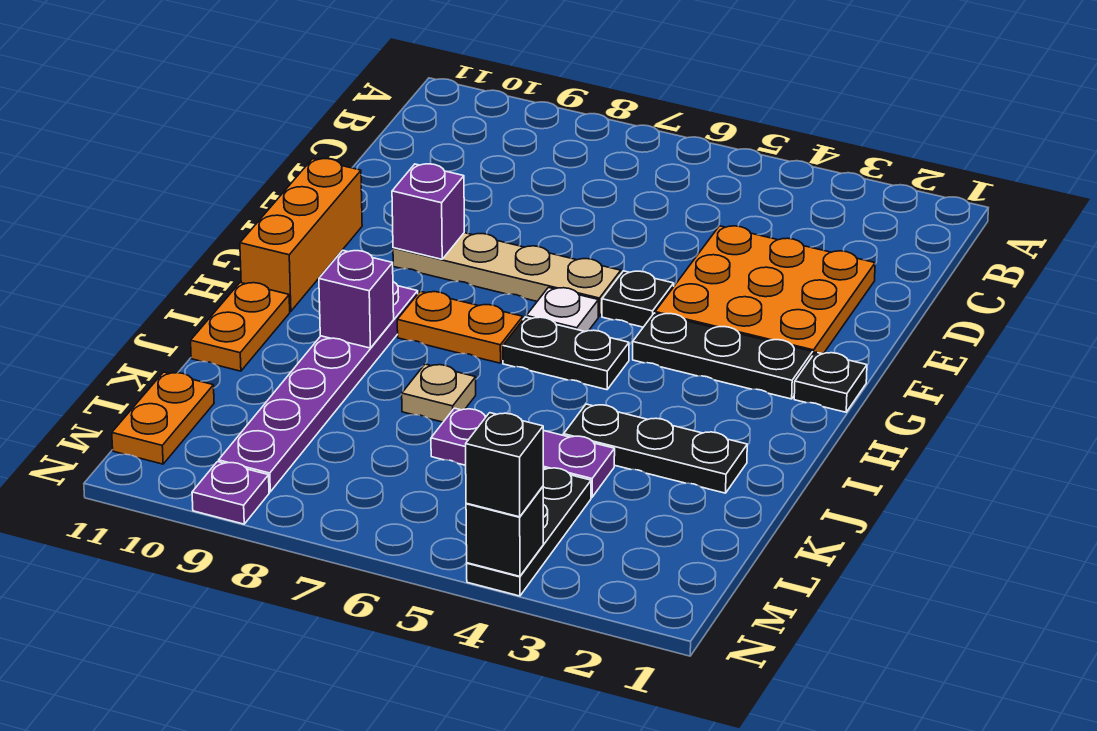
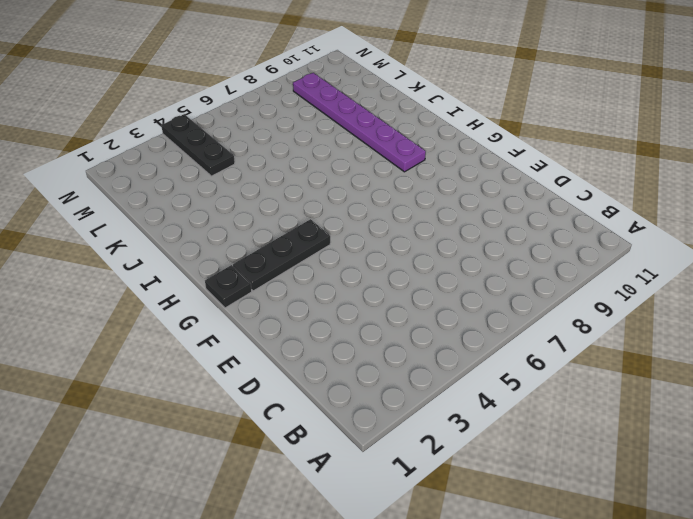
none -> orange 3x3 plate [655,226,875,355]
none -> black 1x1 plate [602,271,674,327]
none -> tan 1x4 plate [393,233,621,316]

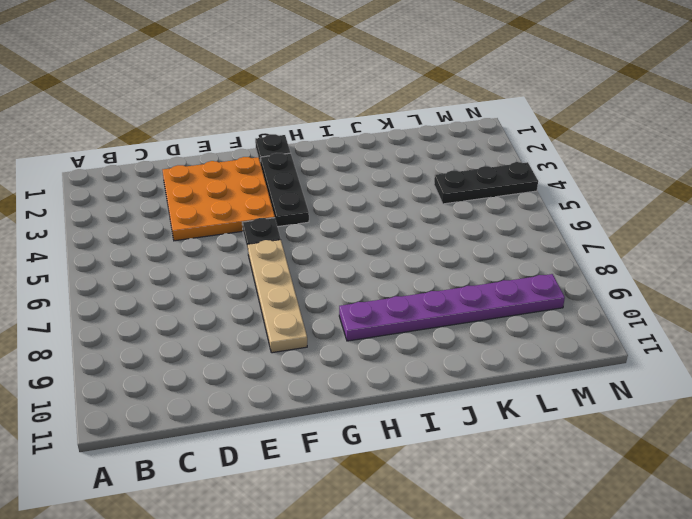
none -> orange 1x3 brick [240,159,362,311]
none -> white 1x1 plate [526,288,598,332]
none -> black 1x2 plate [503,317,629,390]

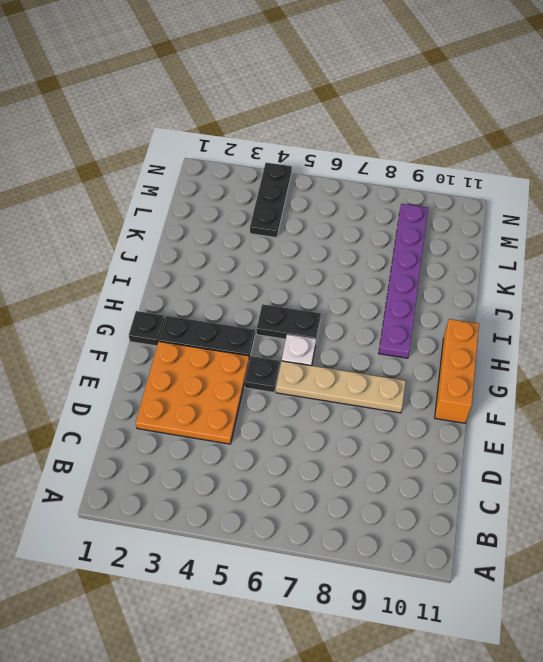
none -> orange 1x2 plate [397,291,523,363]
none -> orange 1x2 plate [191,283,290,371]
none -> black 1x3 plate [564,404,747,493]

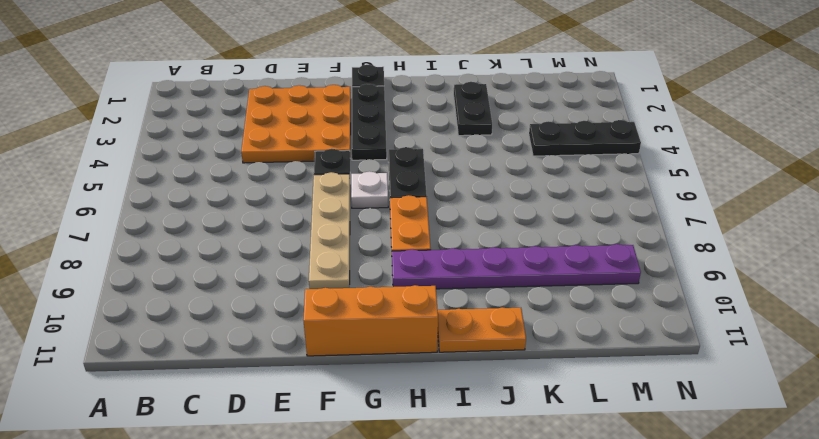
black 1x2 plate [454,82,492,136] -> black 1x3 plate [564,404,747,493]
none -> tan 1x1 plate [402,364,476,422]
none -> purple 1x3 plate [431,408,615,497]
none -> orange 1x2 plate [112,372,214,464]

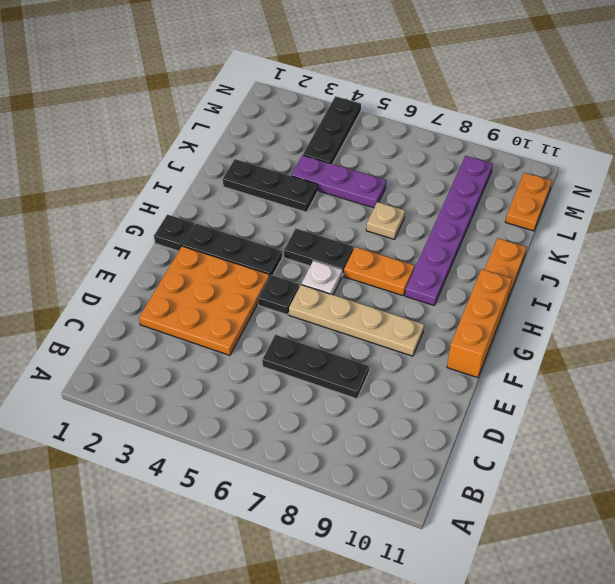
black 1x3 plate [262,335,369,399] -> none
none -> purple 1x1 plate [192,462,269,524]
none -> purple 1x1 brick [392,164,464,259]
none -> purple 1x1 brick [319,250,394,348]

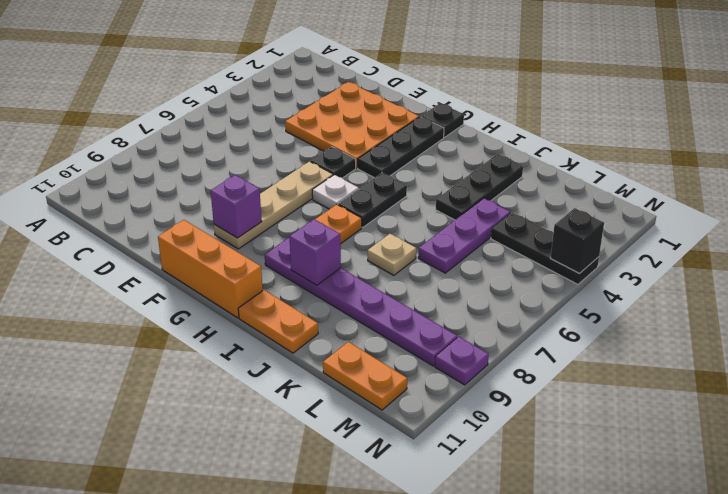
none -> black 1x1 brick [466,413,543,517]

